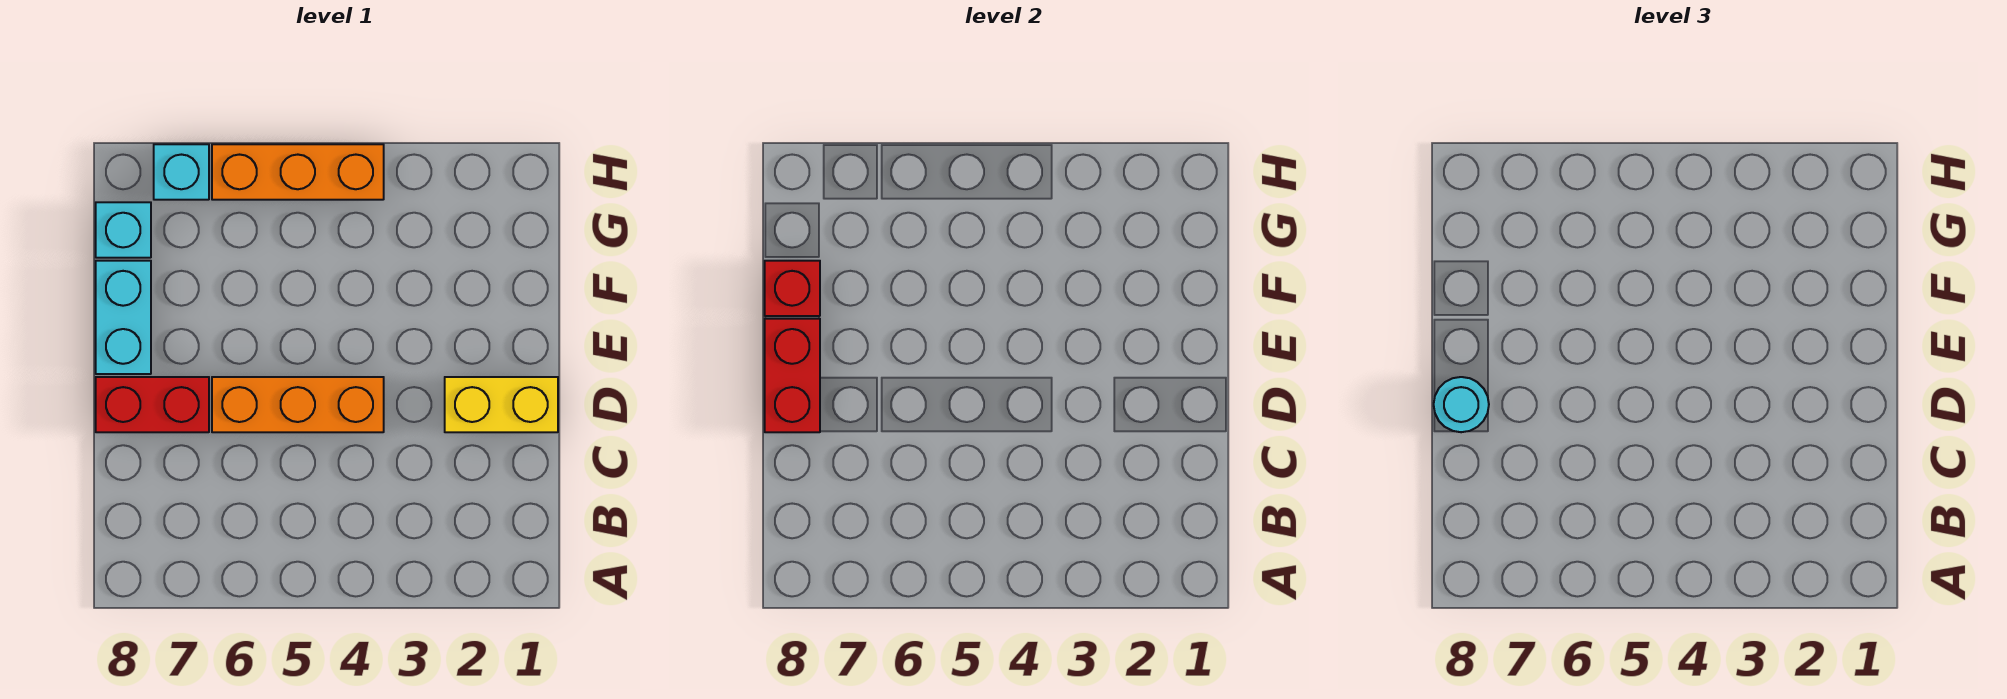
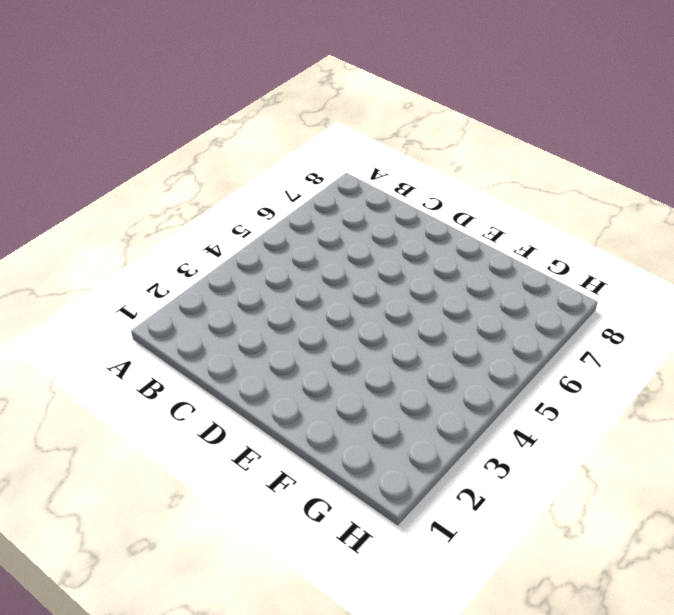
none -> yellow 1x2 brick [445,377,558,432]
none -> orange 1x3 brick [212,377,384,432]

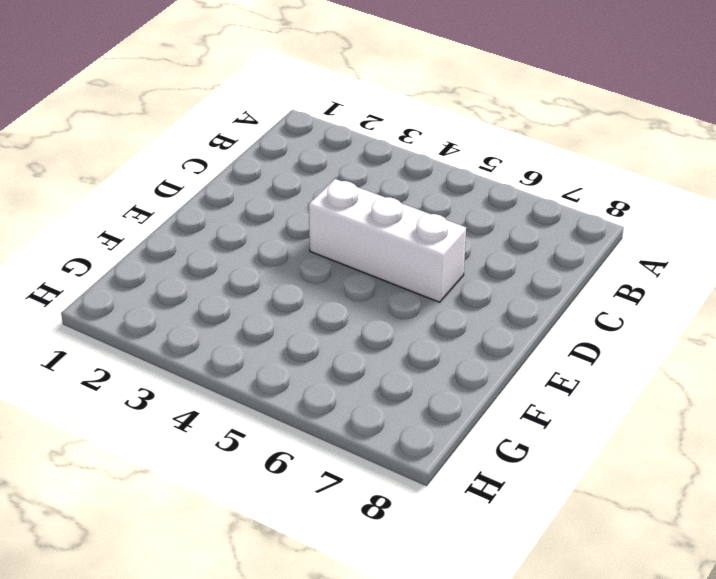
white 1x3 brick [309,179,466,302] -> orange 1x3 brick [212,377,384,432]
none -> yellow 1x2 brick [445,377,558,432]
none -> red 1x2 brick [96,377,209,432]

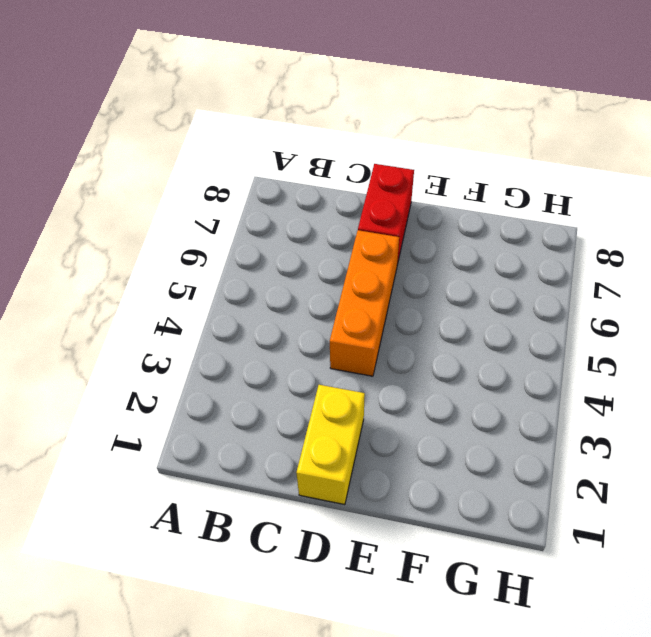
none -> cyan 1x2 brick [96,261,151,374]
none -> cyan 1x1 brick [96,202,151,258]

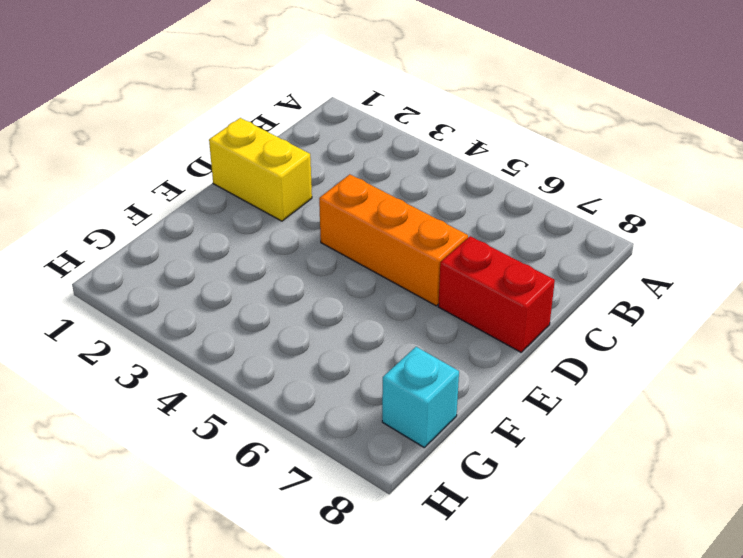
none -> cyan 1x2 brick [96,261,151,374]
none -> orange 1x3 brick [212,144,384,200]

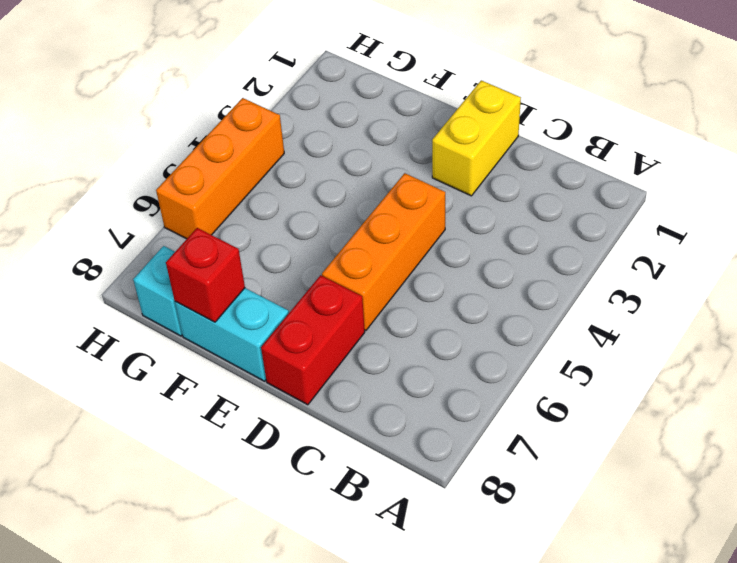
none -> cyan 1x1 brick [154,144,209,200]
none -> red 1x2 brick [765,319,820,432]

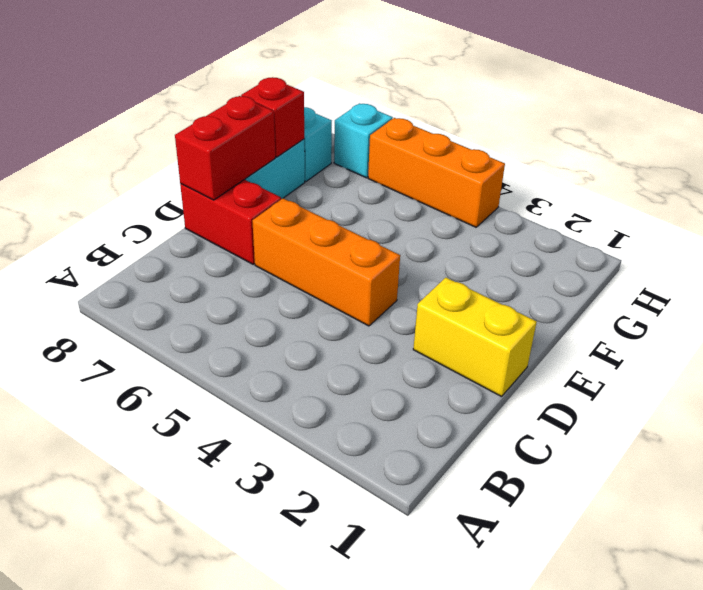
none -> cyan 1x1 round brick [1434,377,1489,432]

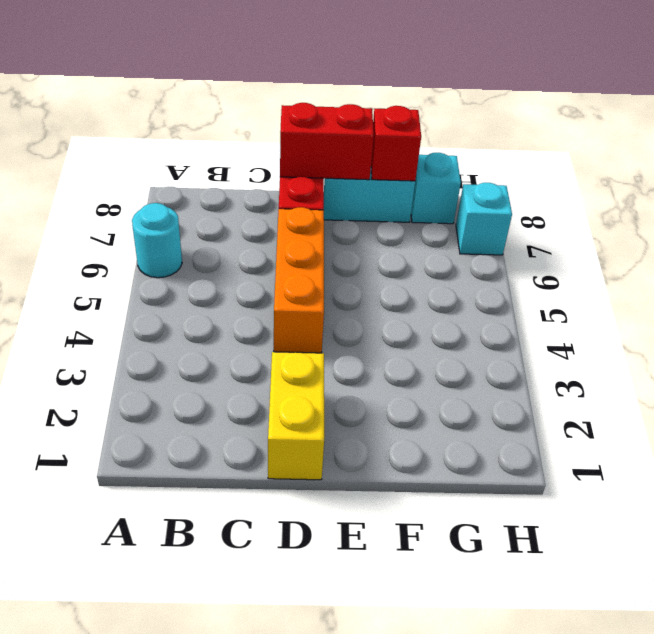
cyan 1x1 round brick [132,203,182,278] -> cyan 1x1 round brick moved to [1434,377,1489,432]
none -> orange 1x3 brick [212,144,384,200]

